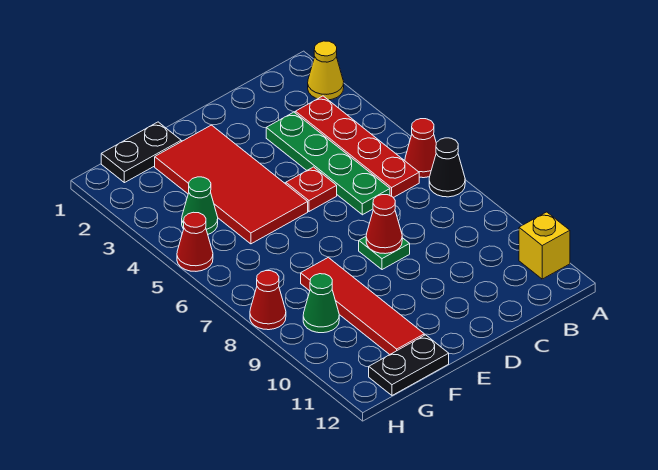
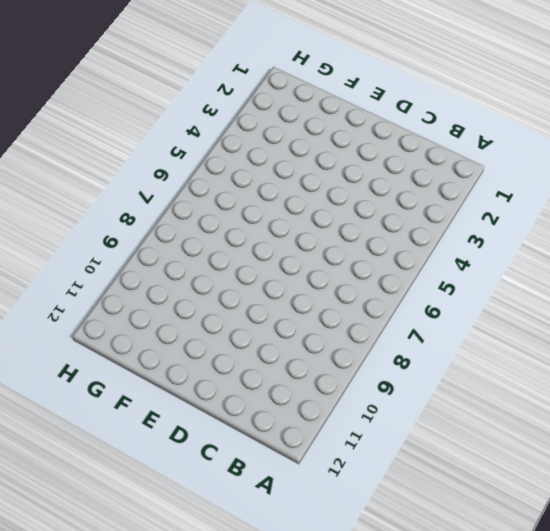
none -> yellow 1x1 cone [308,41,344,100]
none -> red 1x1 cone [405,119,436,178]
none -> black 1x1 cone [429,138,465,197]

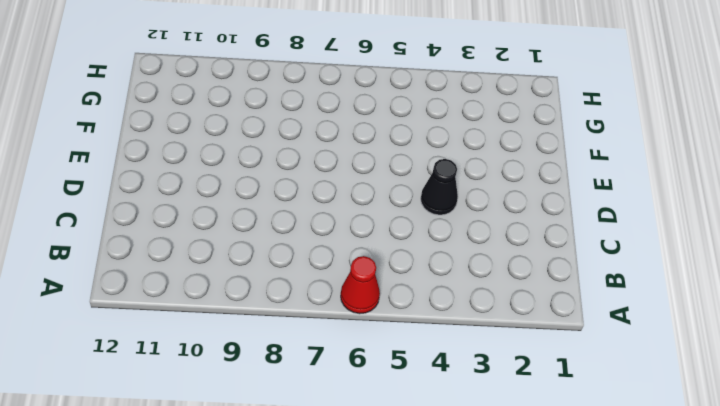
black 1x1 cone [421,159,458,215] -> black 1x1 cone moved to [429,138,465,197]
none -> yellow 1x1 cone [308,41,344,100]
none -> yellow 1x1 brick [519,212,570,279]
none -> red 1x4 plate [295,96,419,198]

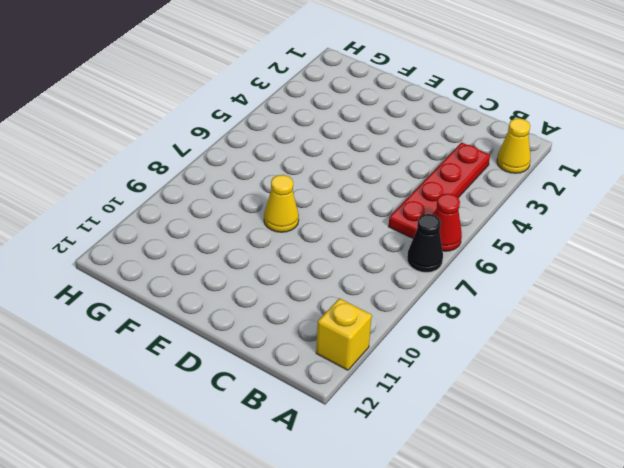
yellow 1x1 cone [264,175,299,232] -> none
none -> green 1x4 plate [266,112,390,215]
none -> red 1x1 plate [286,167,337,211]
none -> green 1x1 plate [359,237,410,270]

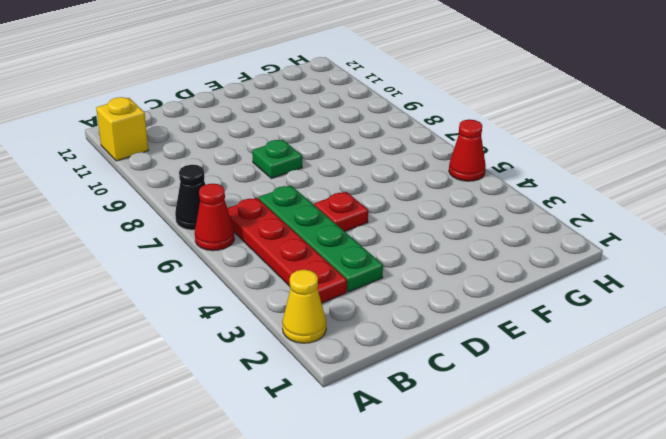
none -> red 2x4 tile [155,125,308,244]
none -> black 1x2 plate [101,122,181,183]
none -> red 1x4 tile [301,257,424,354]

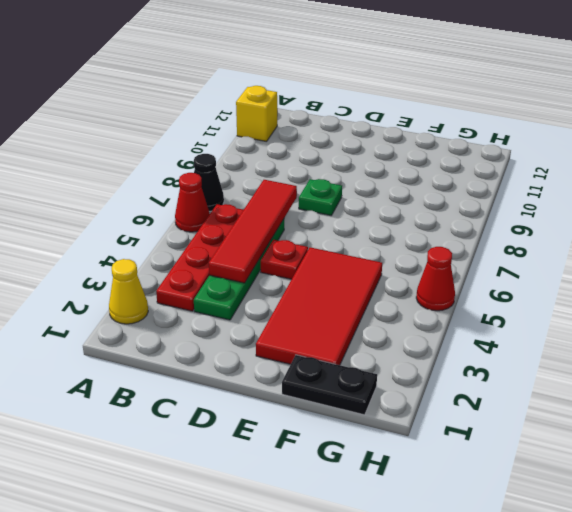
red 1x4 tile [209,180,297,283] -> red 1x4 tile moved to [301,257,424,354]
none -> black 1x2 plate [369,335,449,395]
none -> green 1x1 cone [182,177,218,234]
none -> green 1x1 cone [303,274,339,333]

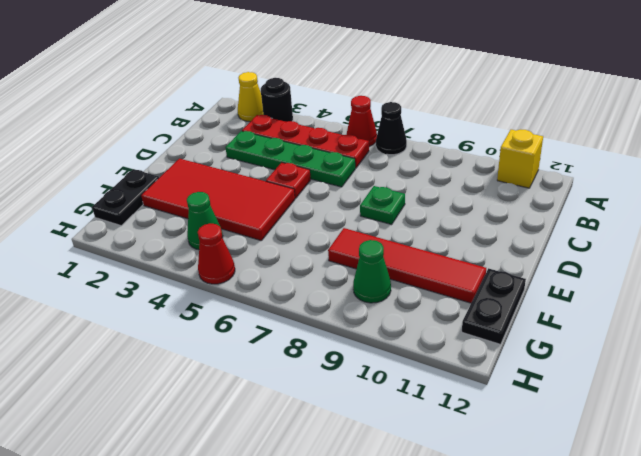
black 1x1 round brick [261,78,293,122] -> none
none -> red 1x1 cone [250,271,286,330]
none -> red 1x1 cone [366,195,402,254]

